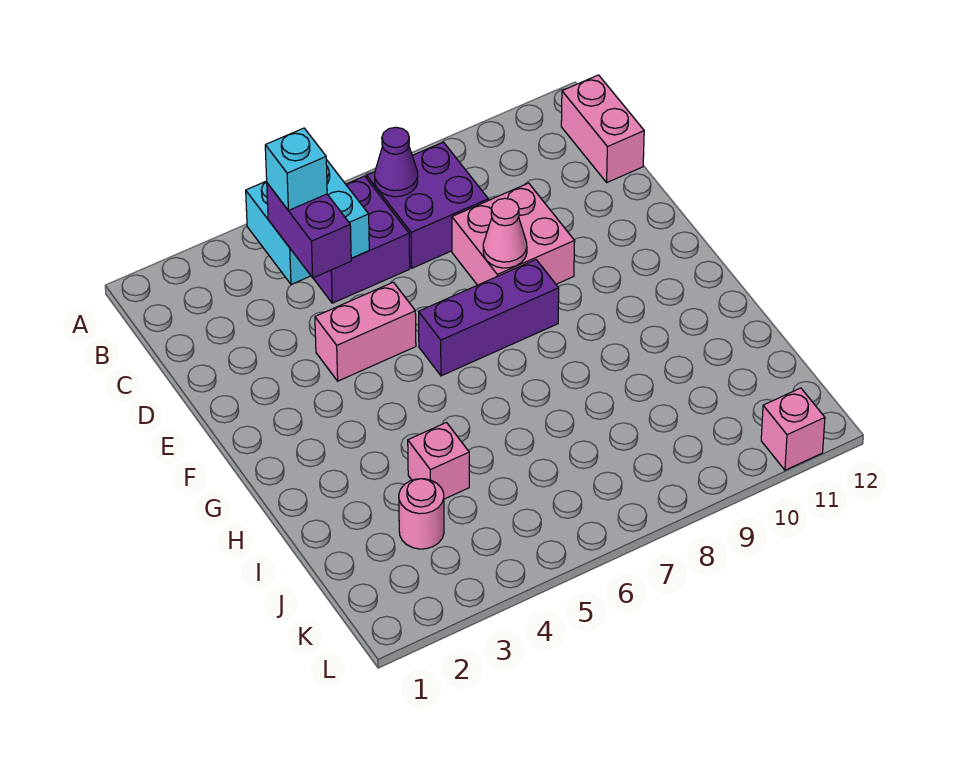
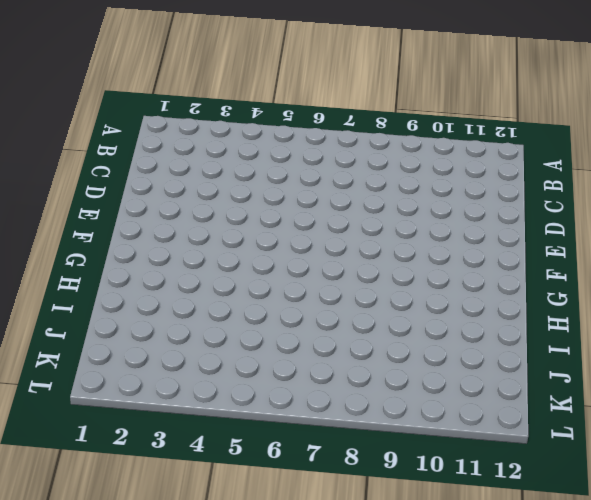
none -> purple 2x2 brick [313,176,410,303]
none -> purple 2x2 brick [367,142,488,268]
none -> pink 1x2 brick [561,75,644,182]

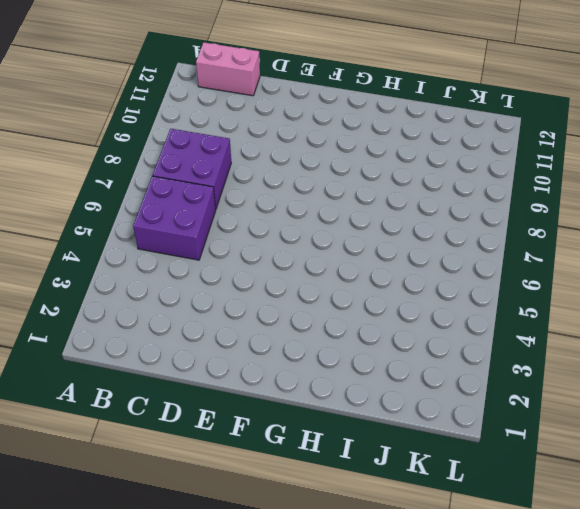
none -> pink 2x2 brick [452,183,575,285]
none -> pink 1x2 brick [315,282,416,381]
none -> purple 1x3 brick [419,260,559,376]

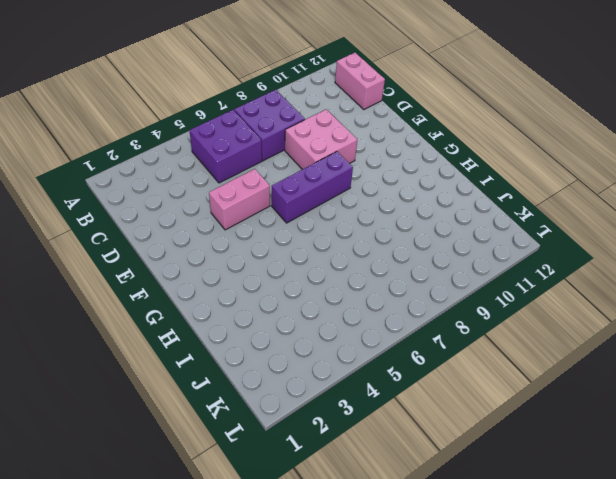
none -> pink 1x1 brick [408,423,469,499]
none -> pink 1x1 round brick [399,479,444,549]
none -> pink 1x1 brick [761,388,825,470]

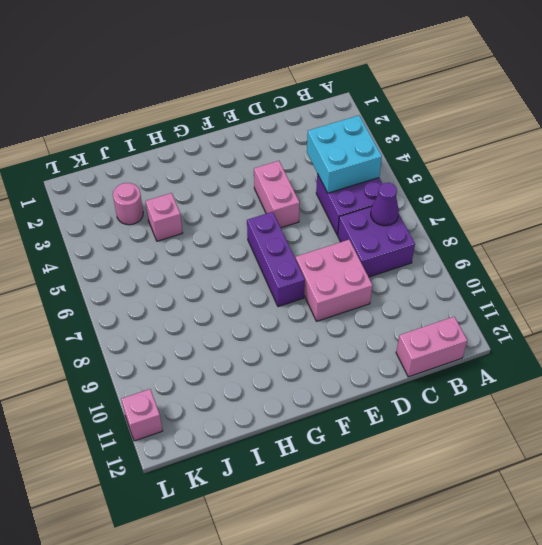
none -> pink 1x1 cone [483,198,527,268]
none -> purple 1x2 brick [267,183,351,278]
none -> cyan 1x1 brick [265,128,327,210]

